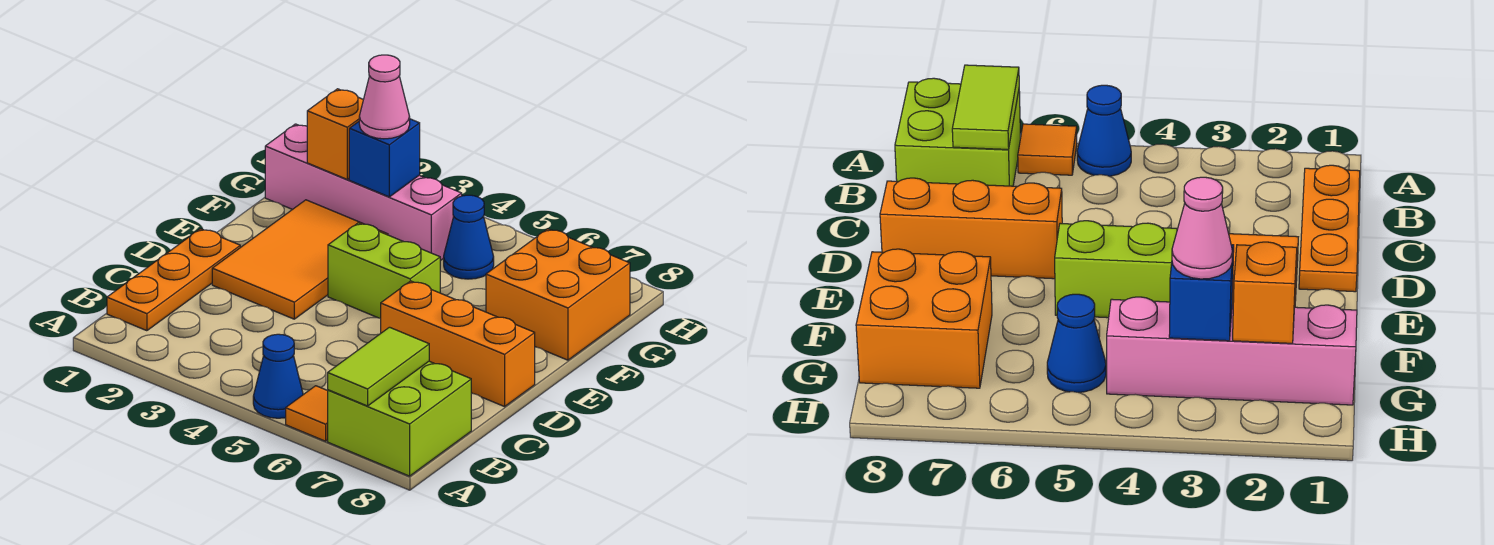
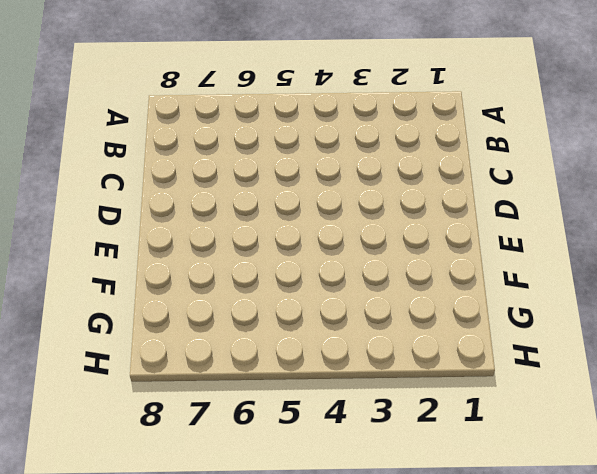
none -> blue 1x1 cone [253,334,303,418]
none -> orange 1x1 tile [286,386,328,441]
none -> lime 2x2 brick [328,361,471,476]

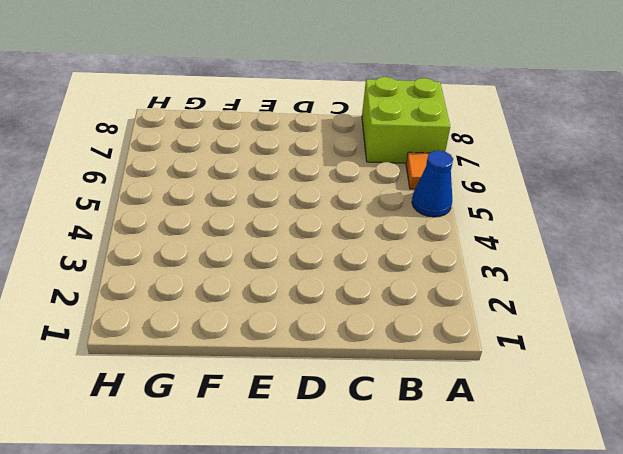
none -> orange 1x3 plate [107,229,240,331]
none -> orange 2x3 tile [212,200,388,319]
none -> orange 1x3 brick [381,281,535,407]

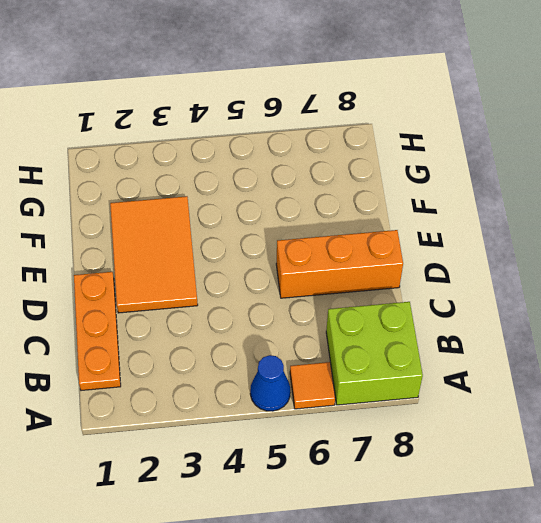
none -> lime 1x2 brick [328,223,440,318]
none -> orange 2x2 brick [486,229,630,360]
none -> pink 1x4 brick [265,124,462,261]

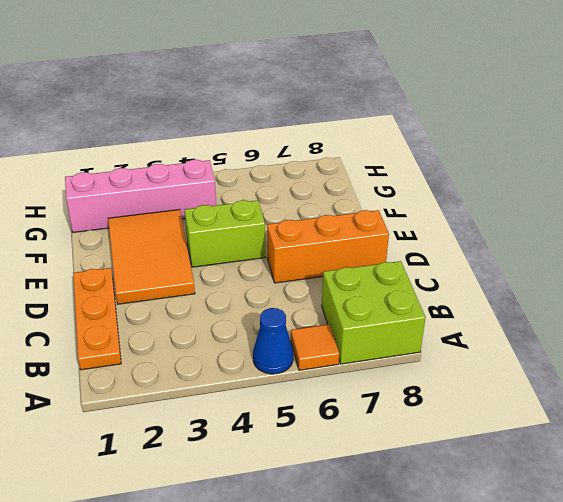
none -> orange 2x2 brick [486,229,630,360]
none -> blue 1x1 cone [444,195,494,279]
none -> lime 1x2 tile [328,327,429,406]

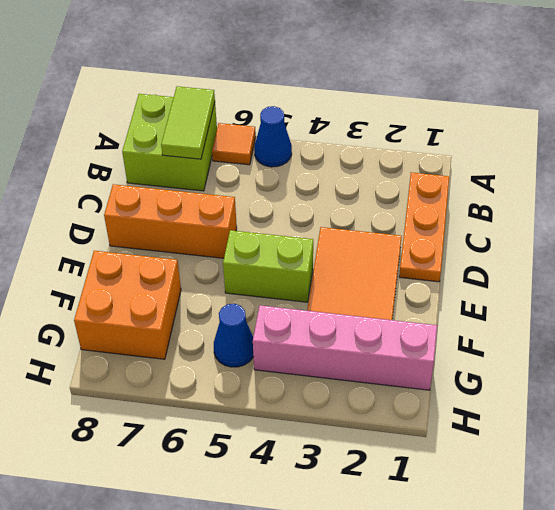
none -> orange 1x1 brick [307,89,363,179]
none -> blue 1x1 brick [349,119,420,197]
none -> pink 1x1 cone [359,55,410,139]

